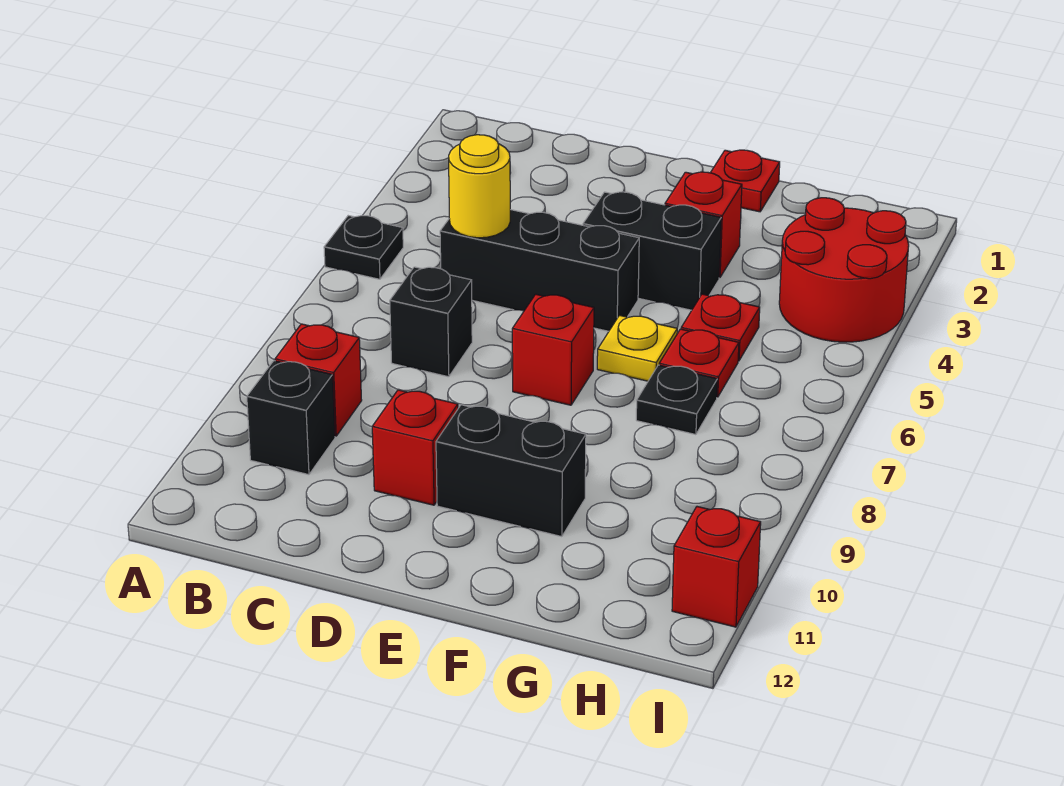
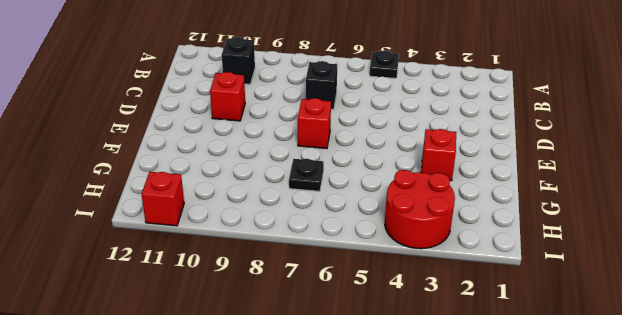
none -> red 1x1 brick [275,324,362,436]
none -> black 1x3 brick [440,210,639,331]
none -> black 1x2 brick [583,192,721,310]

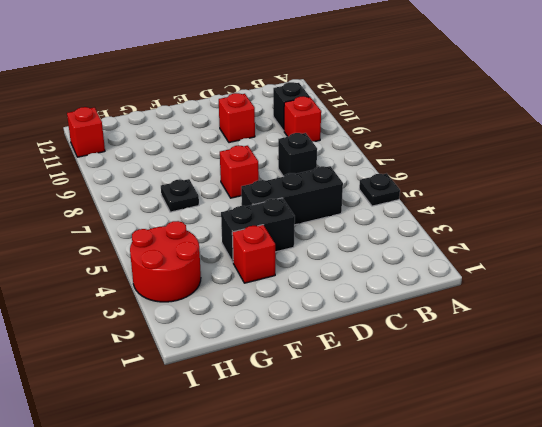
none -> black 1x2 brick [436,405,586,537]
none -> red 1x1 plate [710,150,780,212]
none -> yellow 1x1 plate [597,315,677,381]

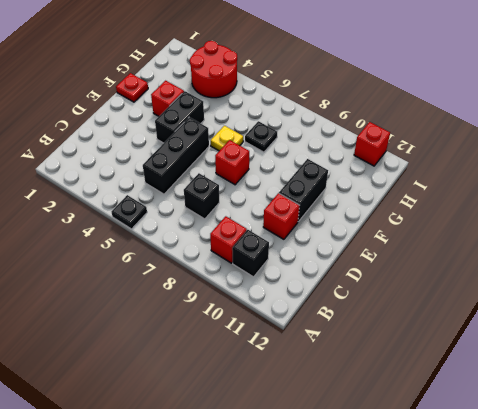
none -> red 1x1 plate [681,294,760,361]
none -> red 1x1 plate [659,329,739,397]
none -> yellow 1x1 round brick [449,135,510,238]

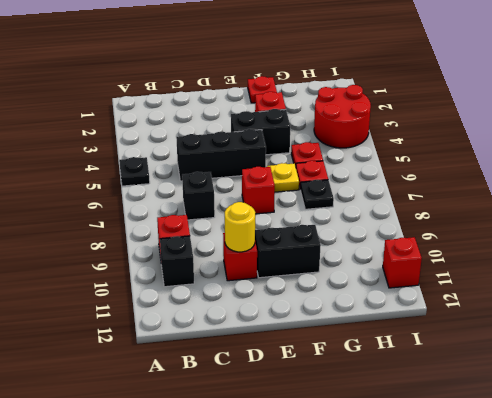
yellow 1x1 round brick [225,202,255,252] -> yellow 1x1 round brick moved to [449,135,510,238]

